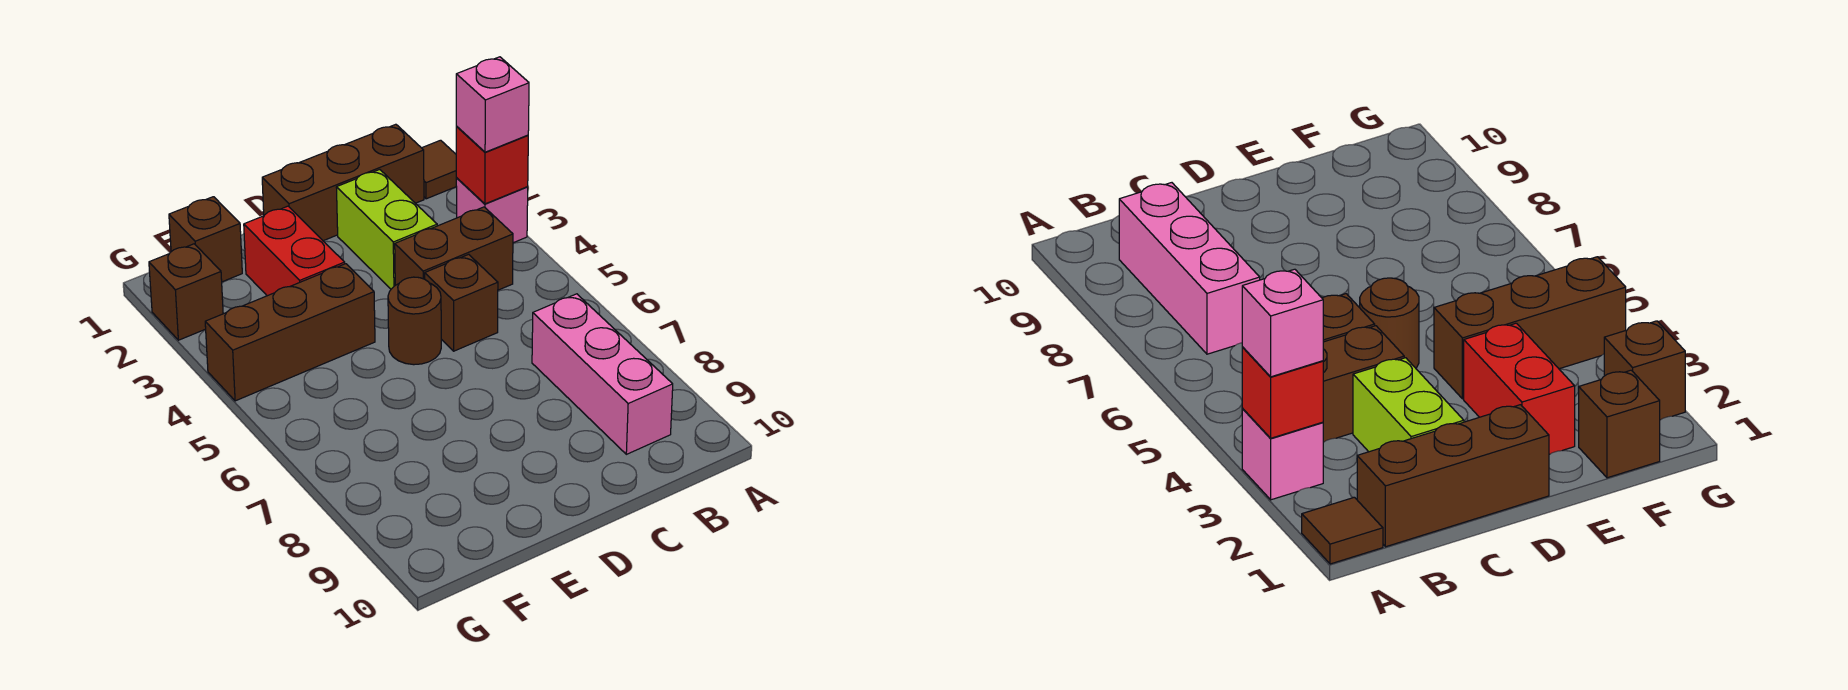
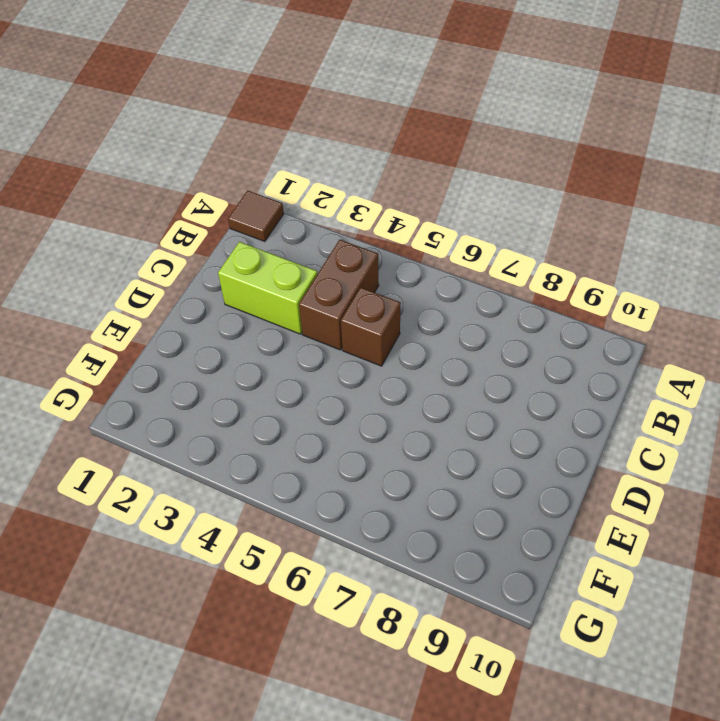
none -> pink 1x1 brick [456,178,528,243]
none -> brown 1x3 brick [262,124,424,241]
none -> pink 1x3 brick [532,294,673,454]

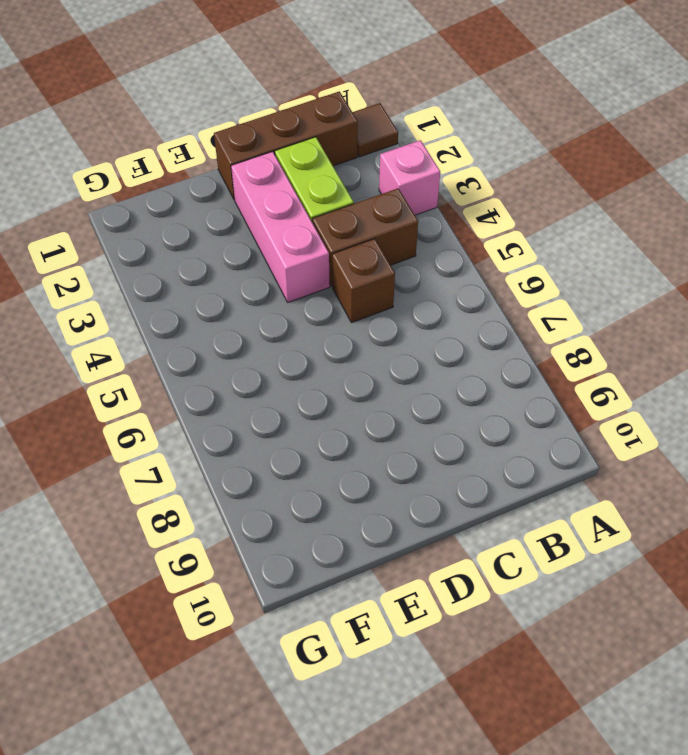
pink 1x3 brick [231,152,330,302] -> pink 1x3 brick moved to [532,294,673,454]
none -> brown 1x1 round brick [388,277,441,365]
none -> red 1x2 brick [244,206,345,296]
none -> brown 1x3 brick [205,264,375,401]

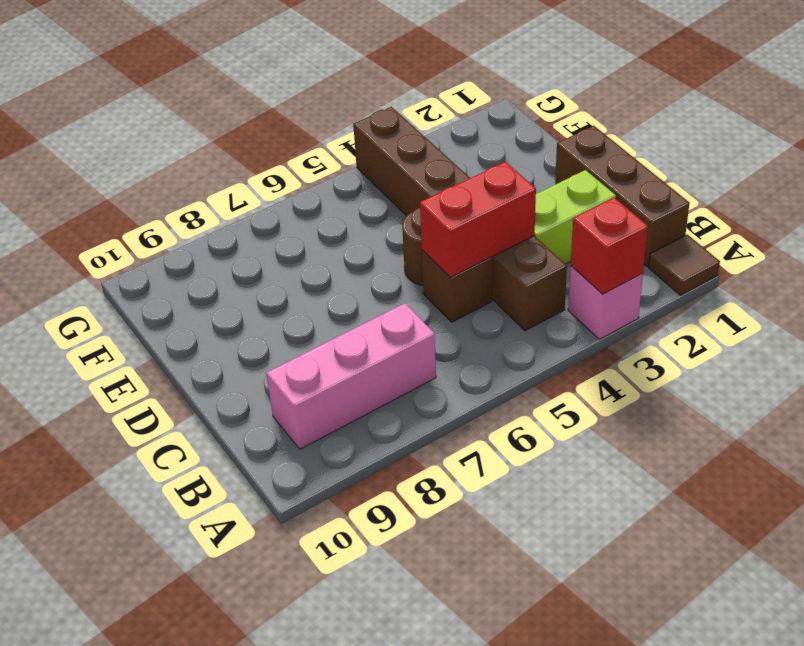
red 1x2 brick [420,162,536,277] -> red 1x2 brick moved to [244,206,345,296]
none -> brown 1x1 brick [169,197,242,282]
none -> brown 1x1 brick [149,244,223,340]
none -> pink 1x1 brick [456,57,529,152]

